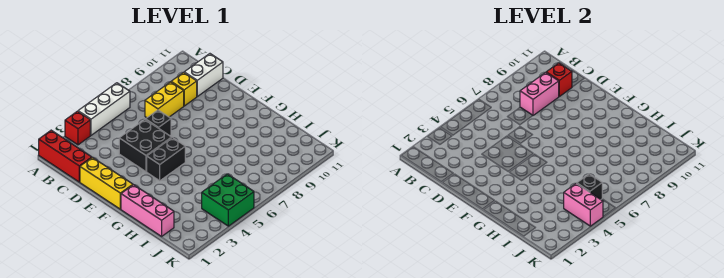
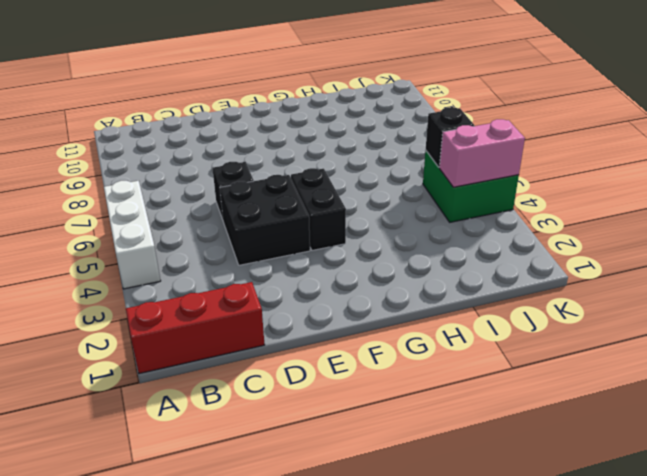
none -> red 1x1 brick [65,111,90,145]
none -> yellow 1x2 brick [145,82,184,118]
none -> yellow 1x1 brick [171,72,197,106]

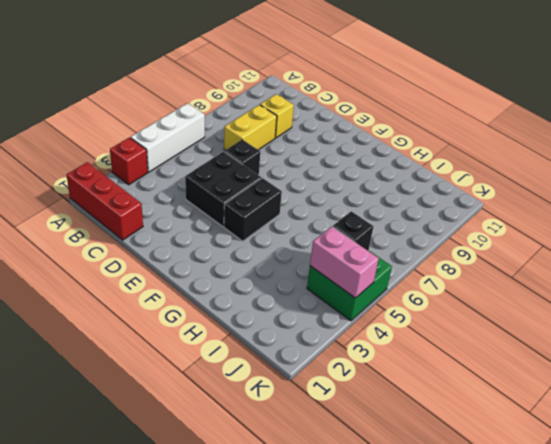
none -> white 1x2 brick [184,54,223,96]
none -> yellow 1x3 brick [80,157,133,209]
none -> pink 1x3 brick [121,185,174,236]

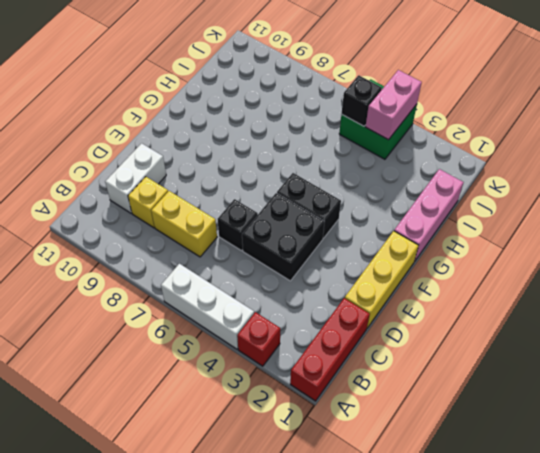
white 1x2 brick [105,143,166,213] -> white 1x2 brick turned to [184,54,223,96]
none -> pink 1x2 brick [520,72,559,115]
none -> red 1x1 brick [546,63,572,96]

